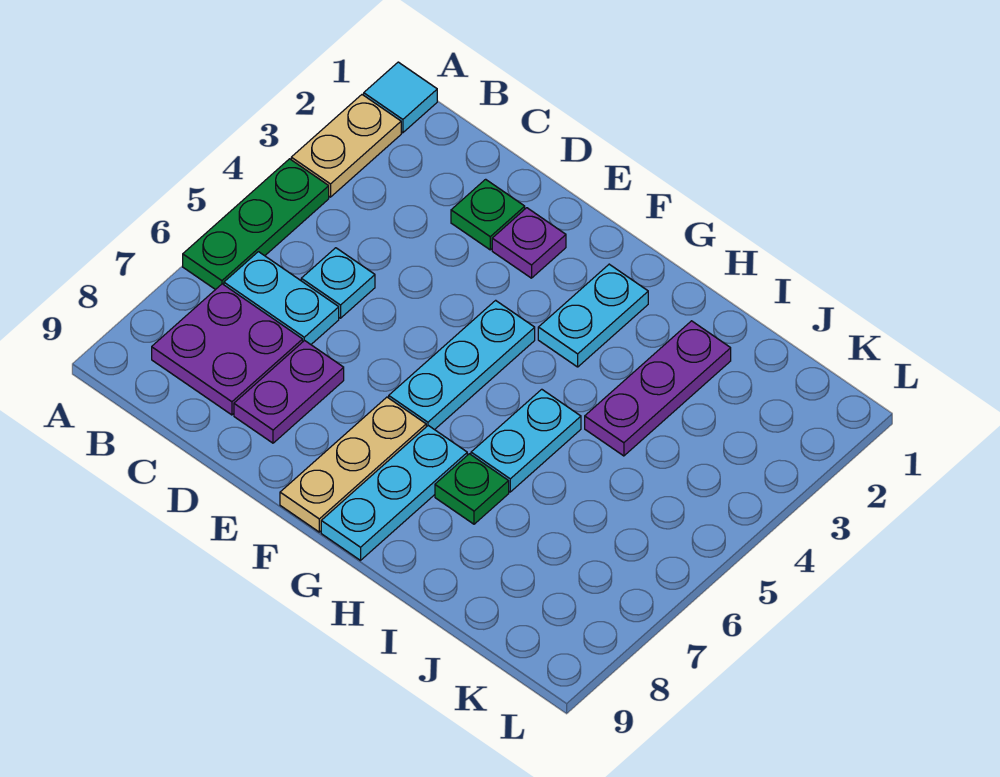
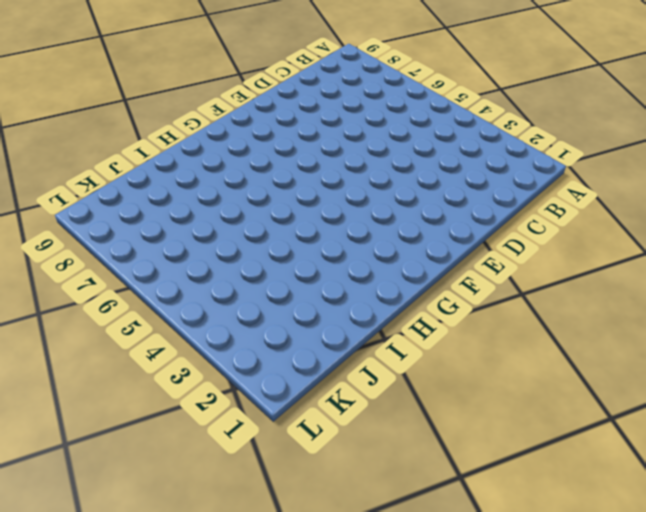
none -> cyan 1x1 tile [364,62,437,133]
none -> tan 1x2 plate [291,95,401,197]
none -> green 1x3 plate [183,159,329,290]

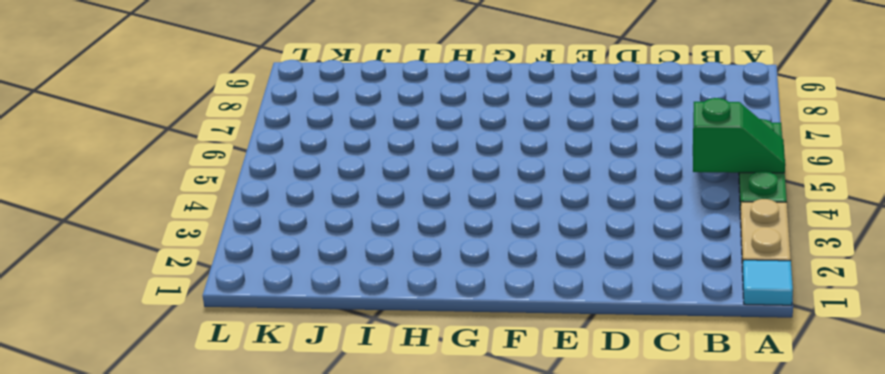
green 1x2 slope [693,98,785,173] -> none
none -> cyan 1x2 plate [224,252,339,344]
none -> purple 2x2 plate [152,284,303,415]
none -> cyan 1x1 plate [301,248,375,318]

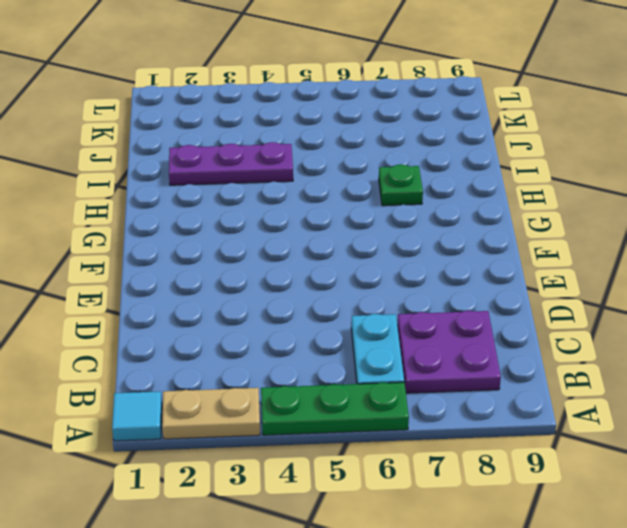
none -> cyan 1x1 plate [301,248,375,318]
none -> green 1x1 plate [451,179,525,250]
none -> purple 1x2 plate [234,340,344,443]

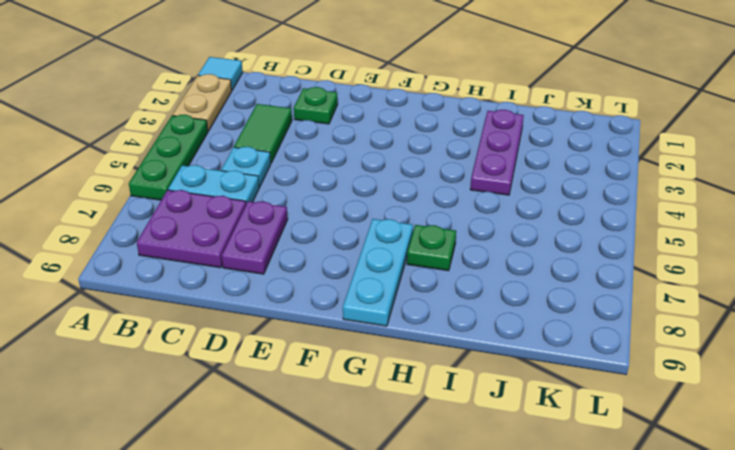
green 1x2 tile [234,104,292,163] -> none
none -> purple 1x1 plate [492,208,566,278]
none -> cyan 1x3 plate [389,300,535,430]
none -> tan 1x3 plate [280,397,426,532]

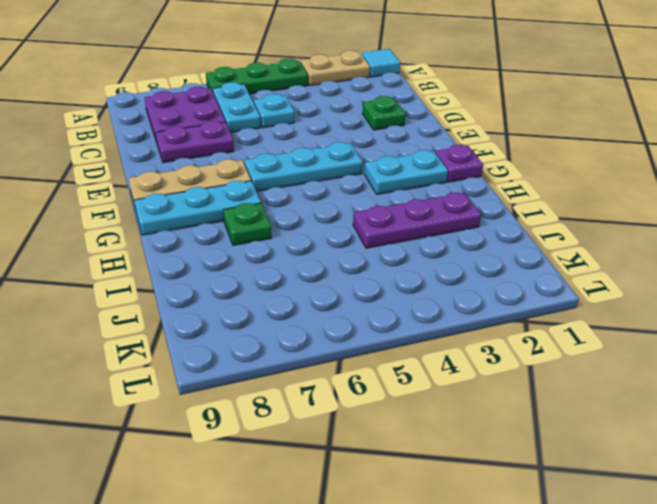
purple 1x1 plate [435,145,483,182] -> purple 1x1 plate moved to [492,208,566,278]
none -> cyan 1x2 plate [471,389,581,492]

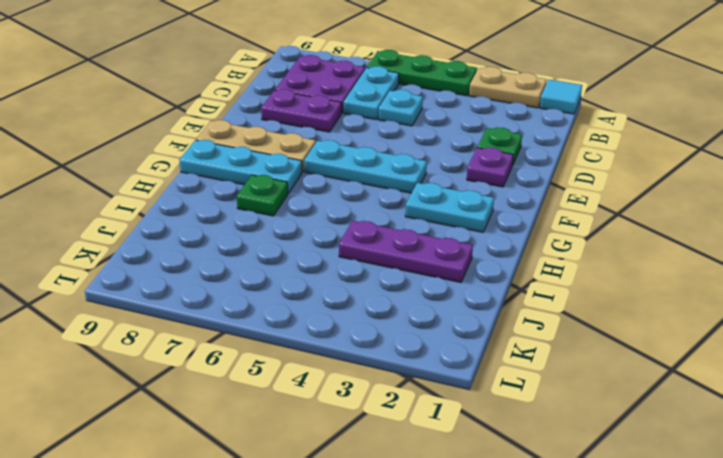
none -> cyan 1x2 plate [471,389,581,492]

